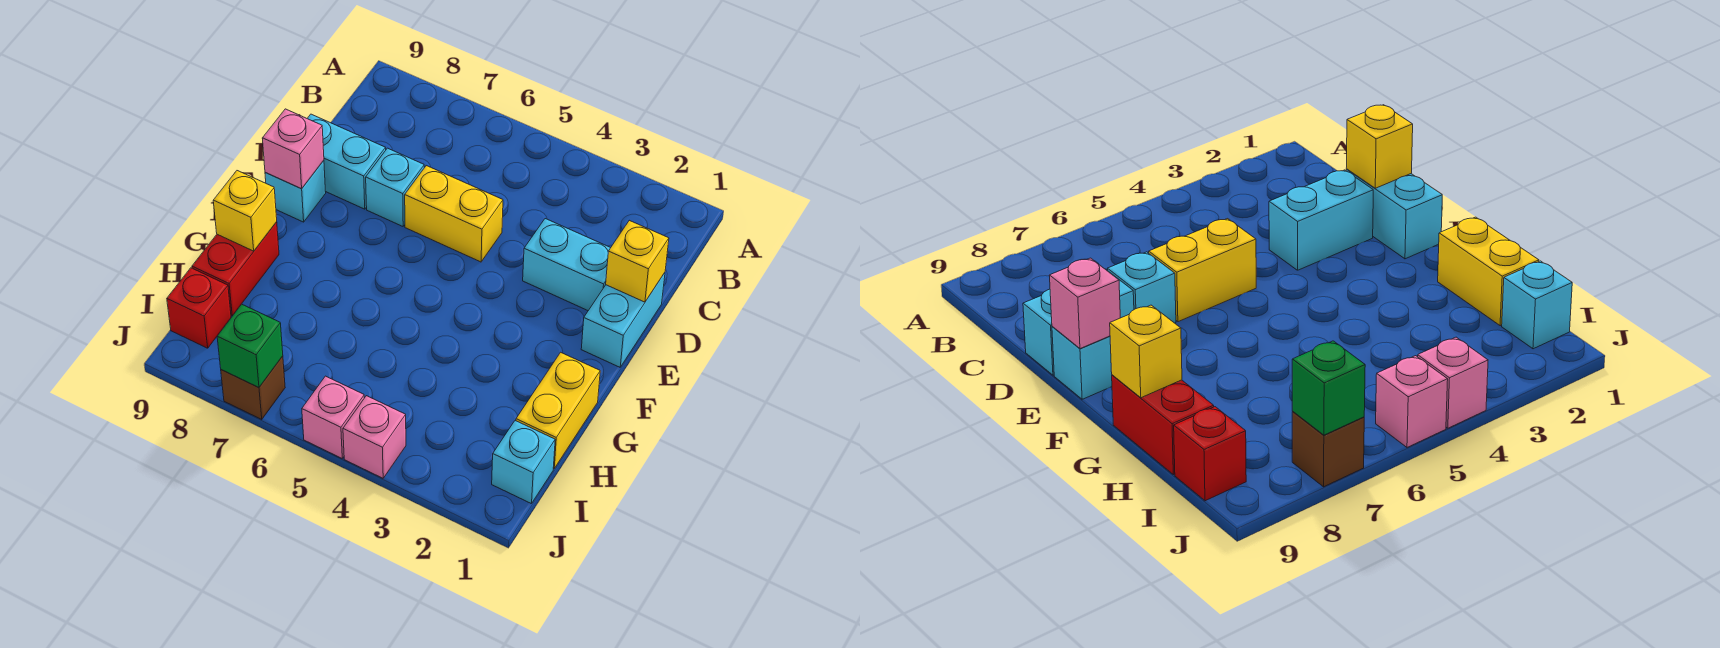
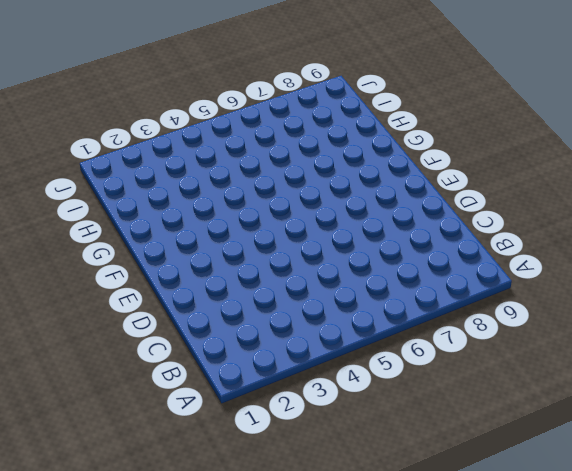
none -> cyan 1x2 brick [581,273,665,367]
none -> cyan 1x2 brick [523,219,610,311]
none -> yellow 1x2 brick [405,166,503,262]

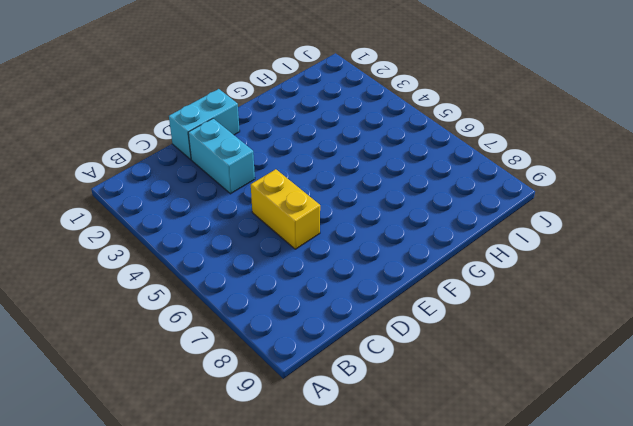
none -> cyan 1x1 brick [366,148,424,226]
none -> cyan 1x2 brick [307,114,386,209]
none -> cyan 1x1 brick [265,161,326,222]

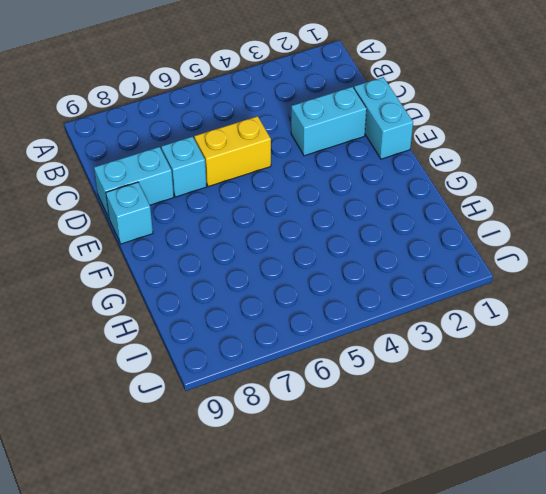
none -> yellow 1x2 brick [516,352,600,469]
none -> red 1x2 brick [192,222,279,316]
none -> cyan 1x1 brick [492,421,555,504]

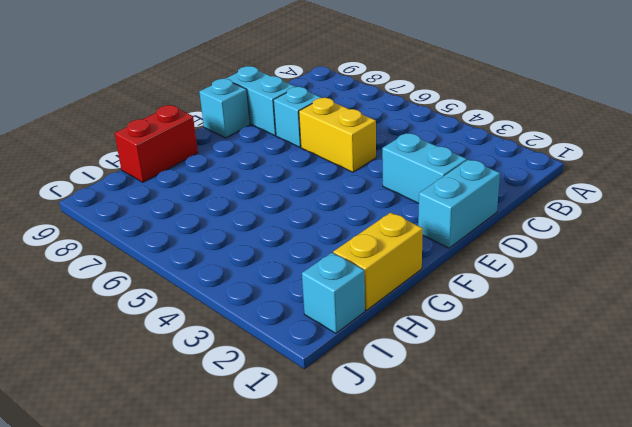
none -> red 1x1 brick [167,268,231,348]
none -> pink 1x1 brick [343,396,406,478]
none -> pink 1x1 brick [302,376,364,458]

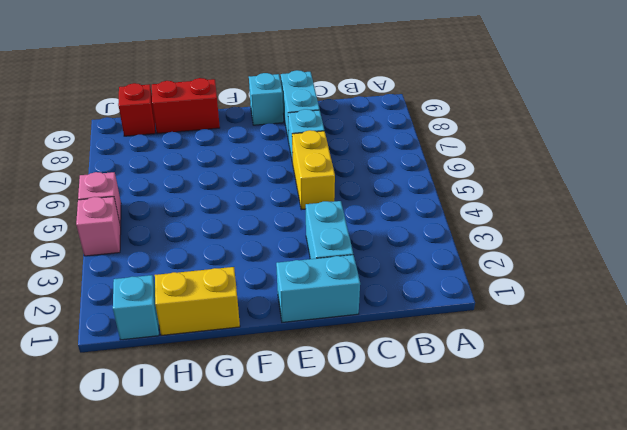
none -> brown 1x1 brick [221,356,285,419]
none -> yellow 1x1 brick [606,220,669,302]
none -> pink 1x1 brick [262,109,324,189]

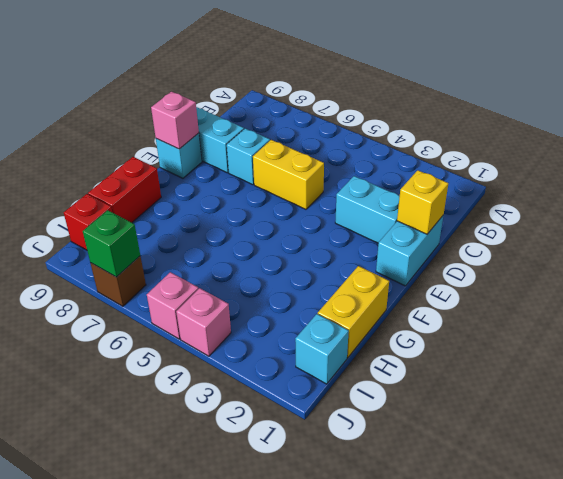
none -> yellow 1x1 brick [213,171,277,251]

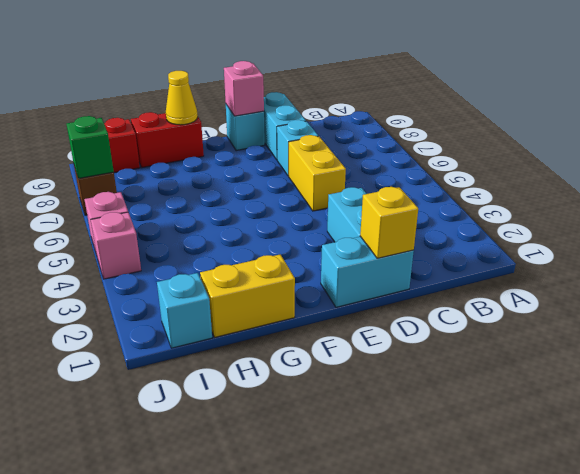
yellow 1x1 cone [166,71,198,125] -> yellow 1x1 brick [213,171,277,251]

